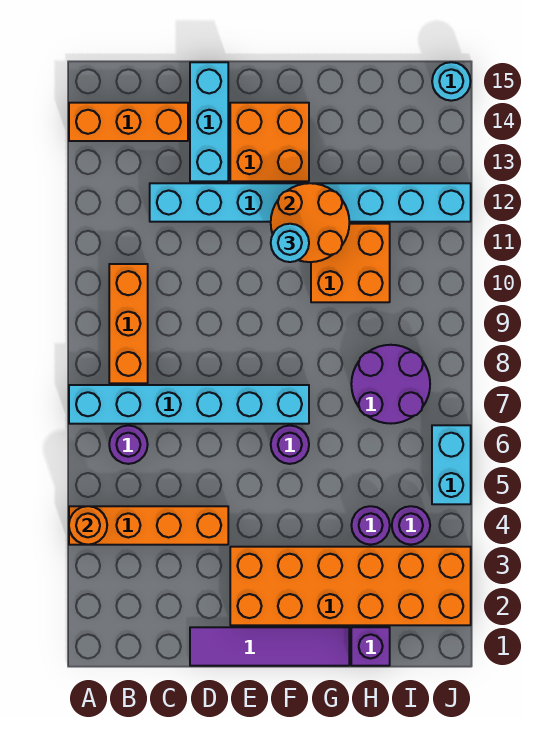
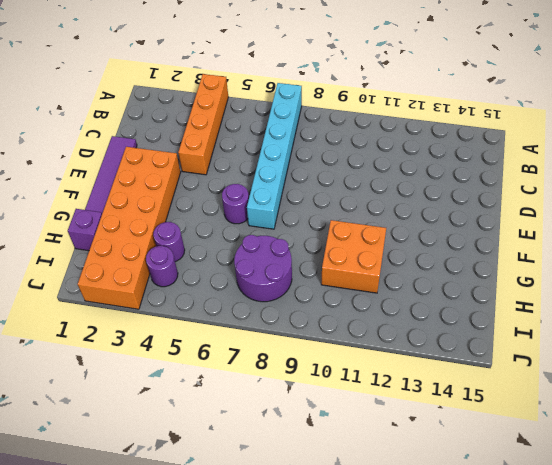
none -> orange 1x3 brick [69,103,188,141]
none -> purple 1x1 round brick [109,426,148,464]
none -> orange 1x3 brick [109,264,148,383]

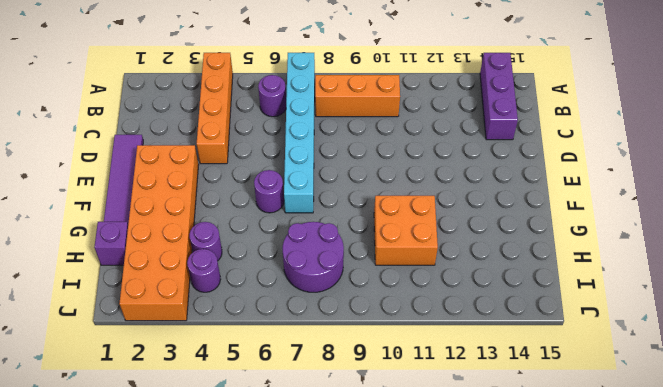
purple 1x3 brick [480,53,518,140] -> orange 1x3 brick [69,103,188,141]
none -> cyan 1x8 brick [150,183,471,222]
none -> cyan 1x3 brick [190,62,228,181]
none -> orange 2x2 brick [230,103,309,181]

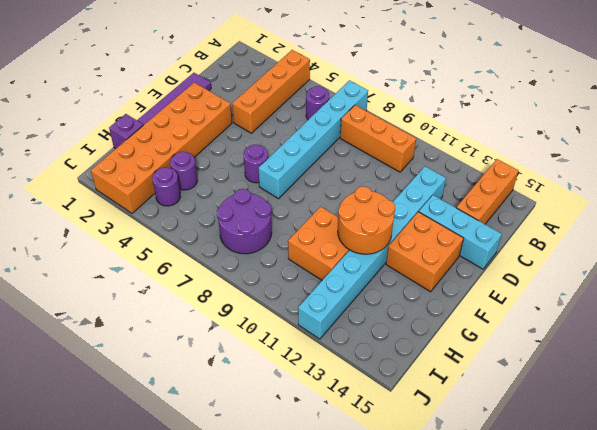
none -> cyan 1x2 brick [432,425,471,504]
none -> cyan 1x1 round brick [432,62,471,101]
none -> orange 1x1 round brick [69,506,107,545]

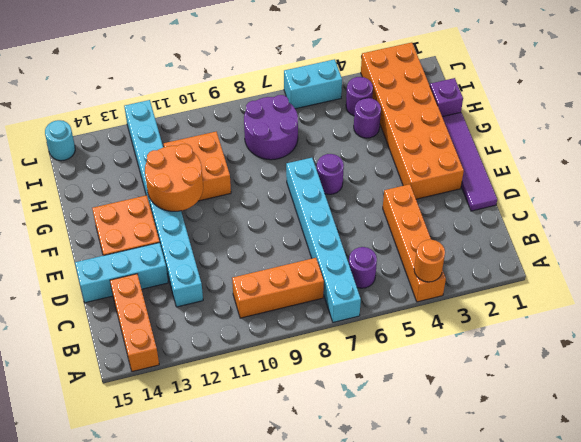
none -> cyan 1x1 round brick [271,224,309,262]

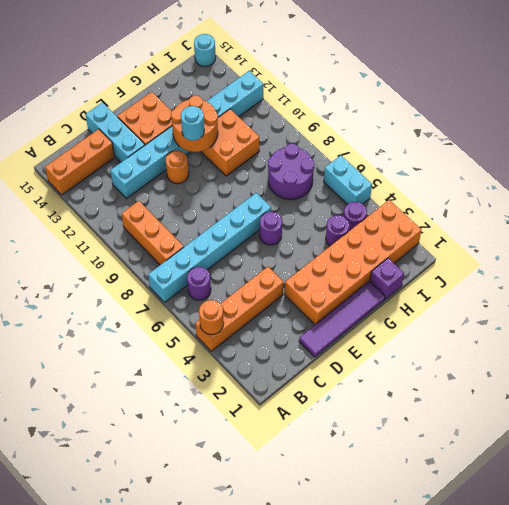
orange 1x1 round brick [166,151,189,184] -> none

